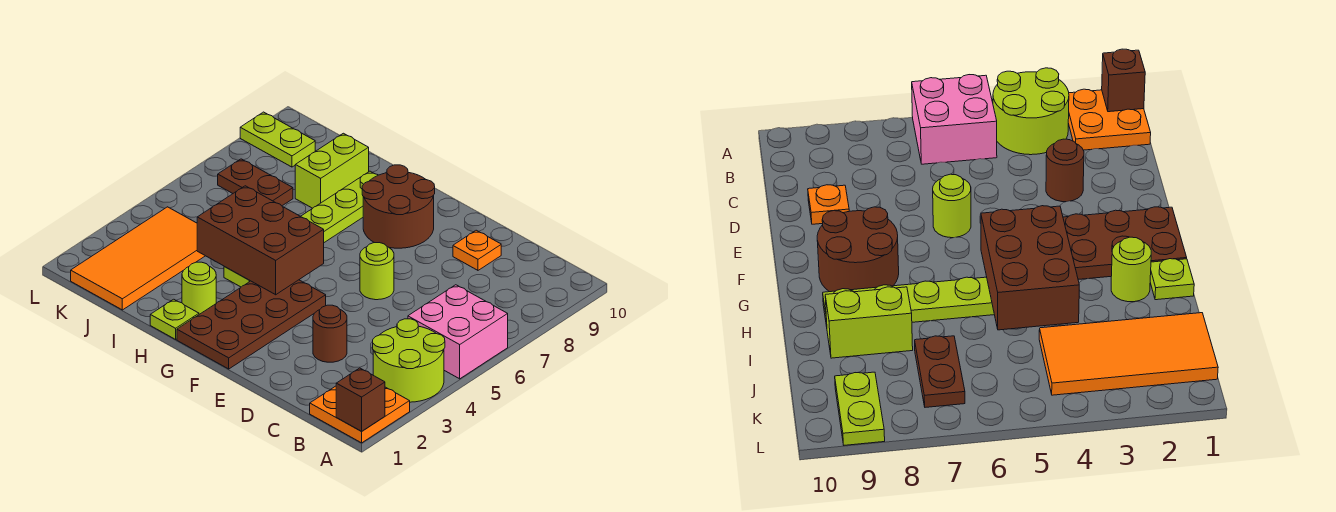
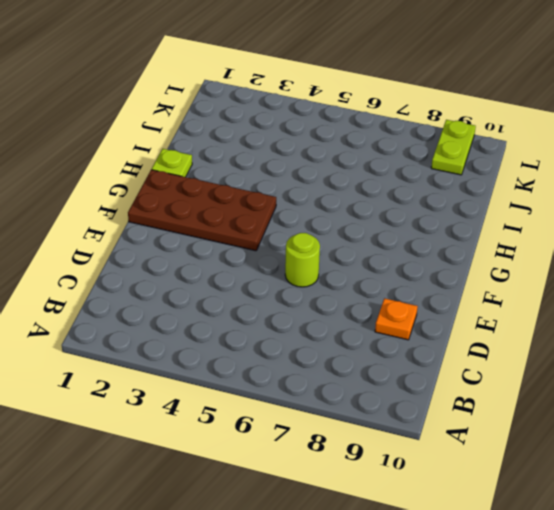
none -> orange 2x2 plate [310,386,410,443]
none -> lime 2x2 round brick [373,319,445,402]
none -> pink 2x2 brick [408,285,508,379]

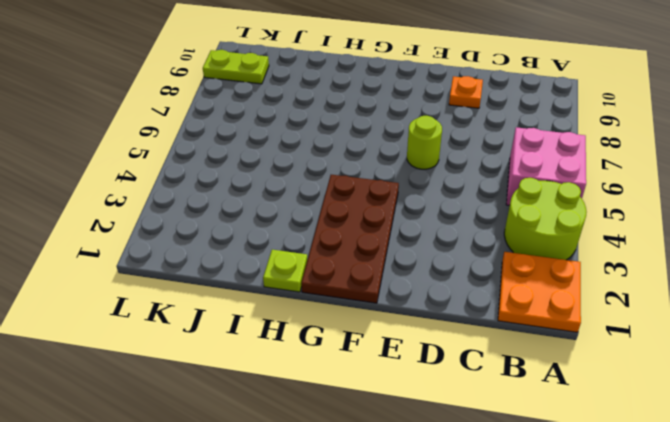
none -> brown 1x1 round brick [313,305,347,362]
none -> brown 2x2 round brick [362,165,435,248]
none -> lime 1x1 round brick [182,262,216,314]

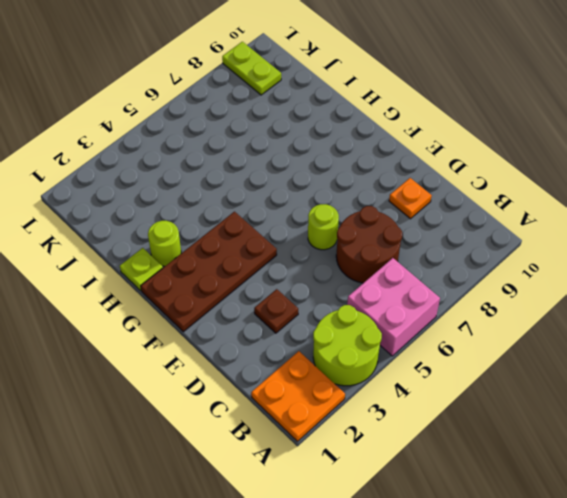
brown 2x2 round brick [336,206,402,283] -> brown 2x2 round brick moved to [362,165,435,248]
brown 1x1 plate [254,289,298,333] -> brown 1x1 round brick [313,305,347,362]
none -> lime 1x6 plate [224,171,378,287]
none -> lime 1x2 brick [295,133,369,208]
none -> orange 2x4 tile [71,207,205,310]

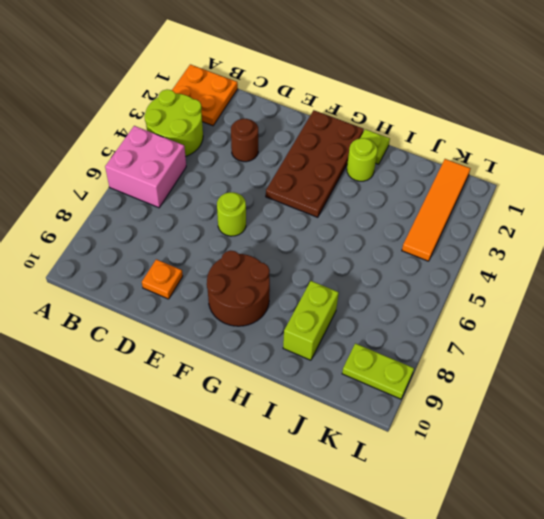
orange 1x4 tile [402,159,471,261] -> orange 2x4 tile [71,207,205,310]
none -> lime 1x6 plate [224,171,378,287]
none -> brown 1x2 plate [218,159,293,206]
none -> brown 1x1 brick [336,368,385,431]

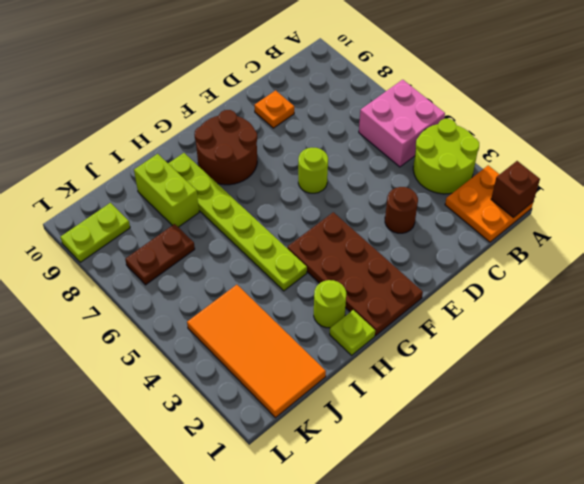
none -> brown 2x3 brick [197,186,324,295]

